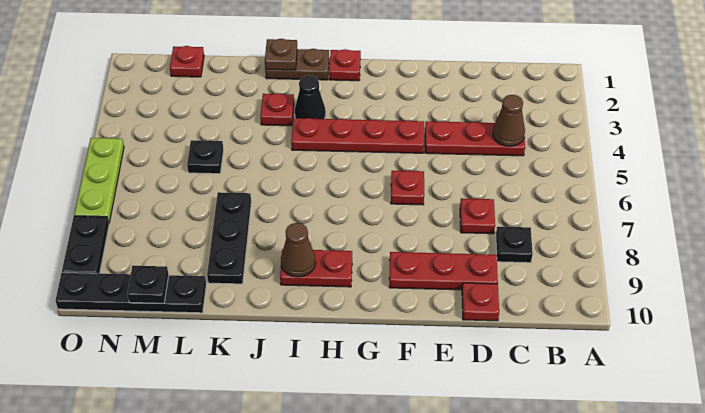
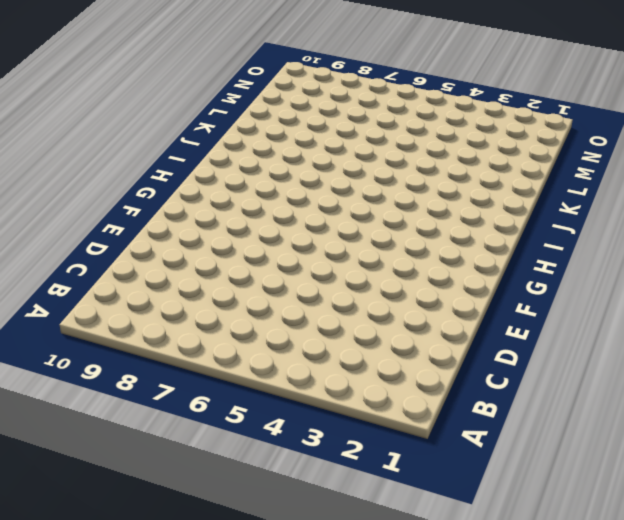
none -> red 1x3 plate [425,121,525,156]
none -> black 1x1 plate [496,227,533,263]
none -> red 1x1 plate [460,198,495,234]

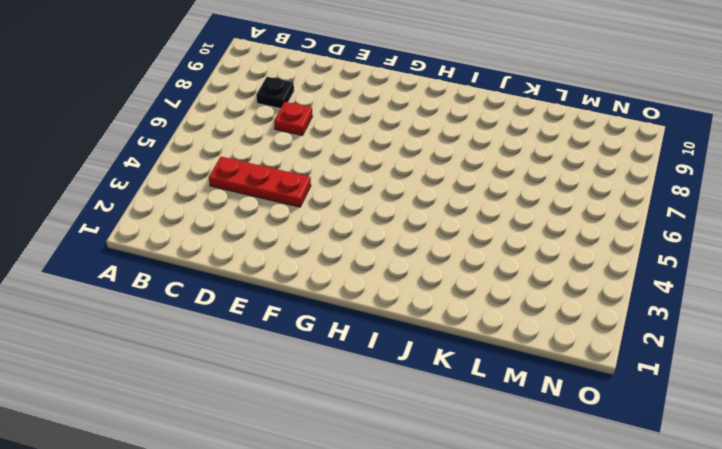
none -> red 1x3 plate [389,252,498,290]
none -> red 1x1 plate [462,283,499,321]
none -> red 1x4 plate [291,118,424,153]

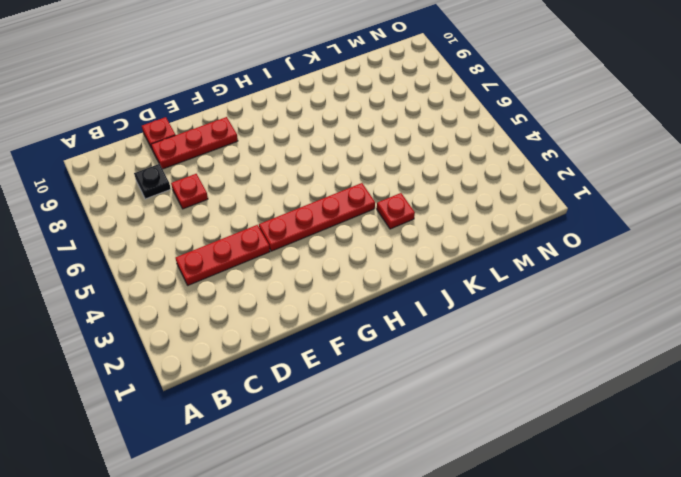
none -> red 1x1 plate [391,171,424,205]
none -> red 1x1 plate [329,49,361,81]
none -> red 1x2 plate [280,249,352,287]

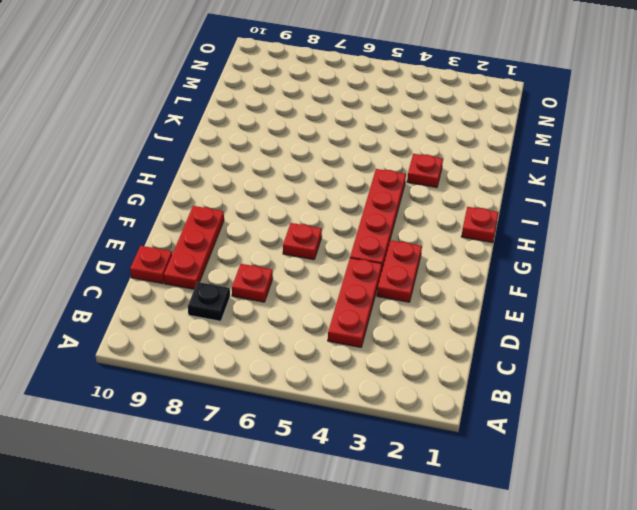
red 1x2 plate [377,240,422,302] -> red 1x2 plate moved to [280,249,352,287]
none -> brown 1x2 plate [265,49,329,80]
none -> black 1x1 cone [295,76,326,119]
none -> black 1x3 plate [207,192,251,284]

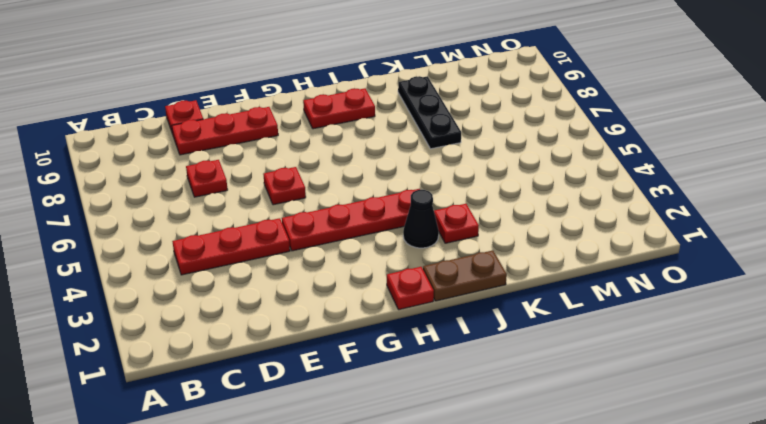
none -> black 1x1 plate [496,227,533,263]
none -> black 1x1 plate [187,140,224,174]
none -> black 1x4 plate [55,272,206,313]

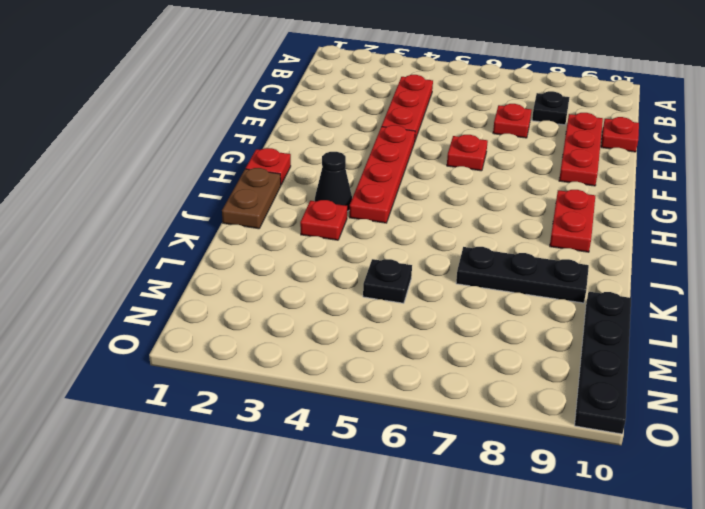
none -> red 1x1 plate [170,46,204,77]
none -> lime 1x3 plate [74,138,124,223]
none -> black 1x2 plate [62,216,109,273]

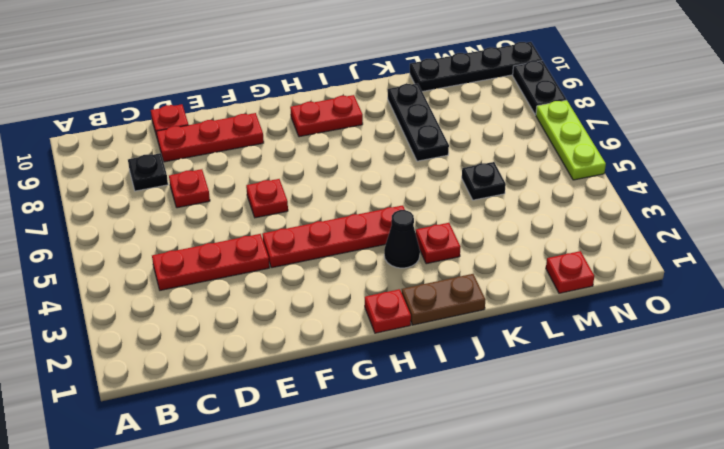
none -> brown 1x1 cone [493,95,525,146]
none -> brown 1x1 cone [281,223,316,277]
none -> brown 1x1 plate [265,39,297,70]

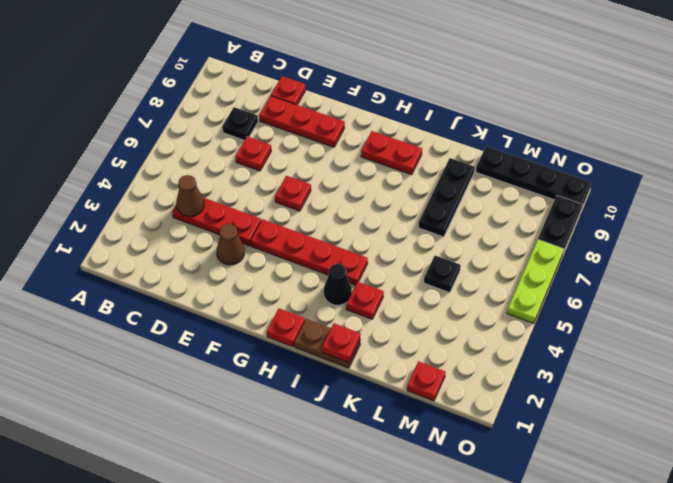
brown 1x1 cone [217,224,244,265] -> brown 1x1 cone moved to [281,223,316,277]
red 1x1 plate [322,323,360,363] -> brown 1x1 plate [265,39,297,70]
none -> black 1x1 plate [127,266,169,303]

